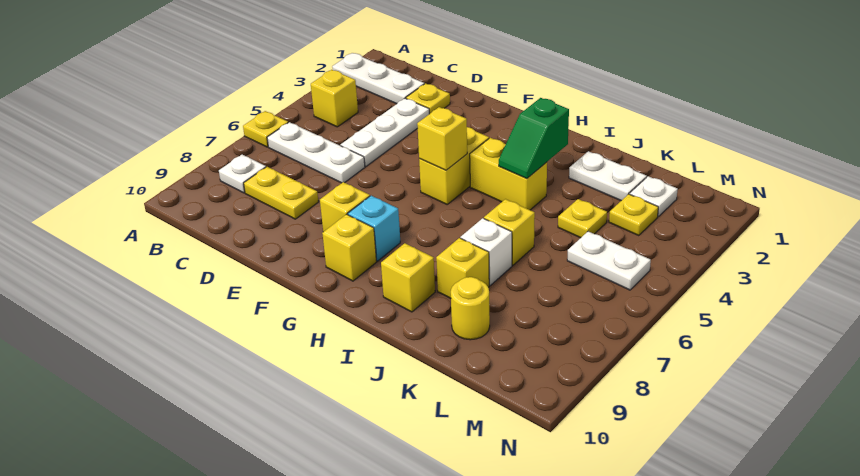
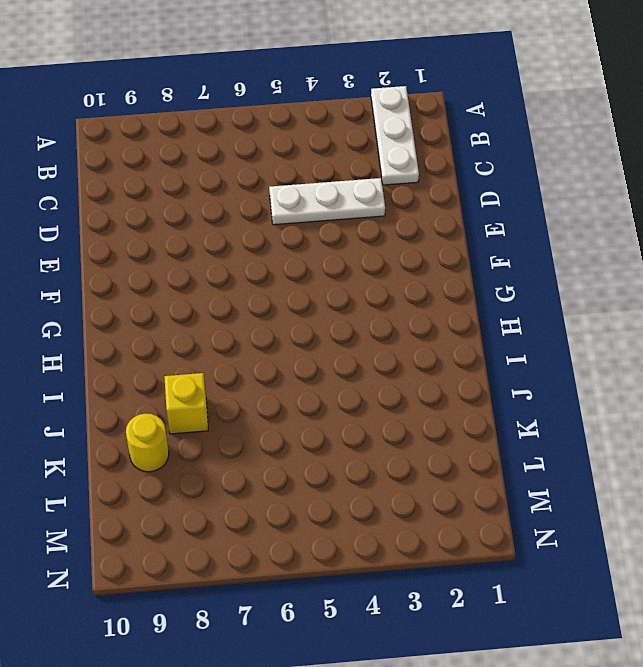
none -> yellow 1x1 plate [243,111,288,147]
none -> yellow 1x1 brick [311,70,358,127]
none -> white 1x3 plate [267,122,365,183]

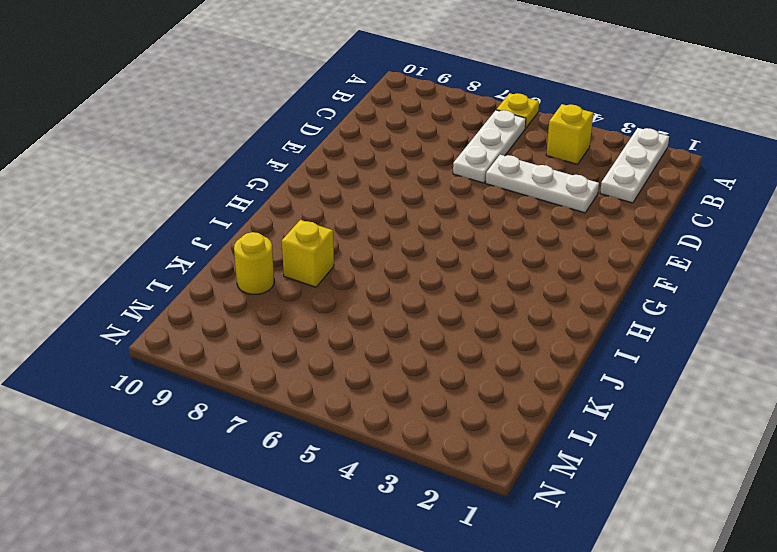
none -> white 1x1 plate [219,155,266,193]
none -> yellow 1x2 plate [244,167,318,219]
none -> yellow 1x1 plate [406,83,450,114]

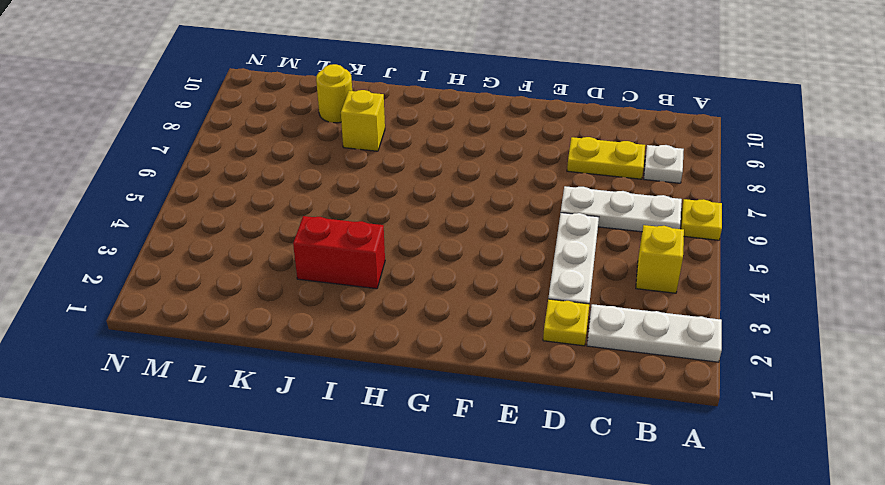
red 1x2 brick [293,216,385,289] -> none
none -> yellow 1x1 brick [320,182,370,232]
none -> yellow 1x2 brick [419,127,489,204]
none -> cyan 1x1 brick [348,196,400,261]

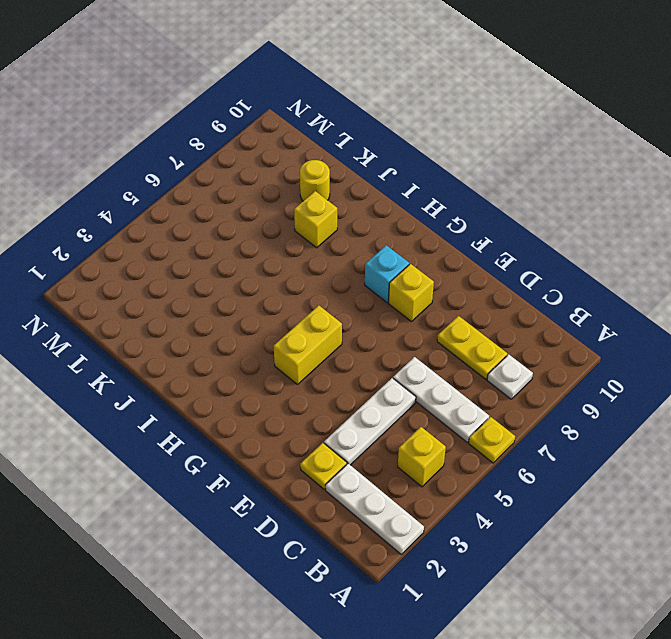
none -> yellow 1x1 brick [322,214,377,281]
none -> yellow 1x2 brick [470,138,547,210]
none -> yellow 1x1 brick [381,243,435,312]

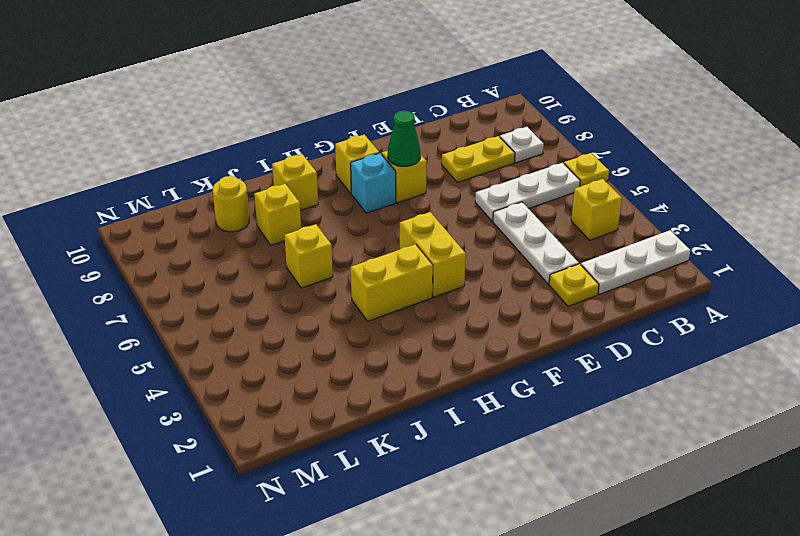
green 1x1 cone [388,110,421,166] -> none
none -> white 1x2 plate [569,151,647,201]
none -> white 1x1 brick [460,218,512,285]
none -> yellow 1x1 plate [558,199,607,238]

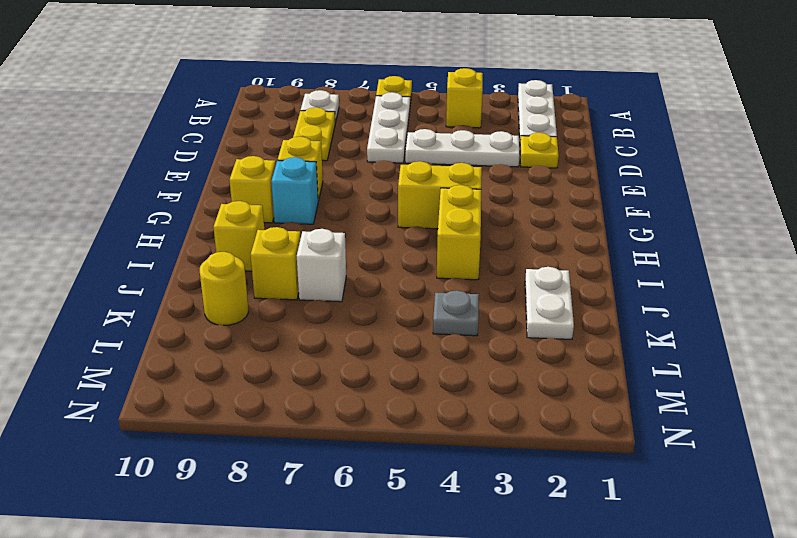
grey 1x1 plate [433,290,479,336] -> yellow 1x1 plate [558,199,607,238]
none -> yellow 1x1 brick [484,199,535,265]
none -> white 1x1 plate [630,176,678,216]
none -> yellow 1x1 plate [609,194,658,235]

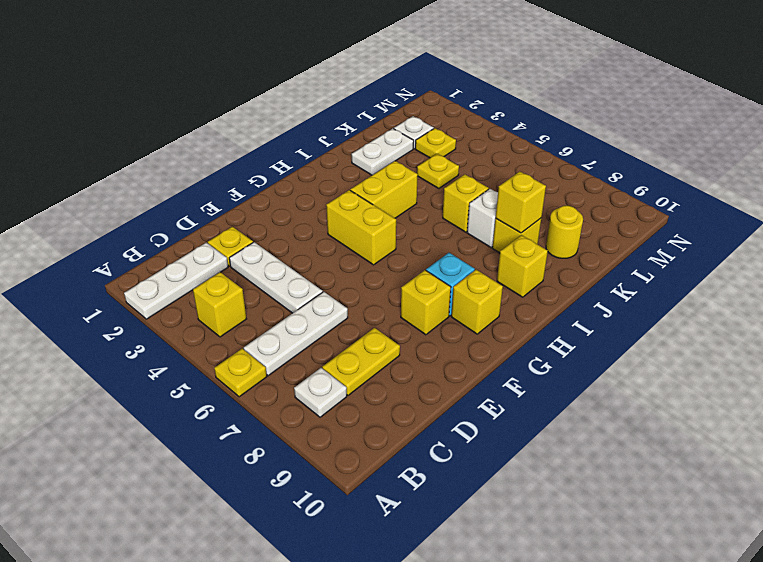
yellow 1x1 brick [496,171,546,233] -> yellow 1x1 brick moved to [417,107,467,170]
none -> white 1x2 plate [567,231,651,290]
none -> green 1x2 slope [499,98,569,178]

